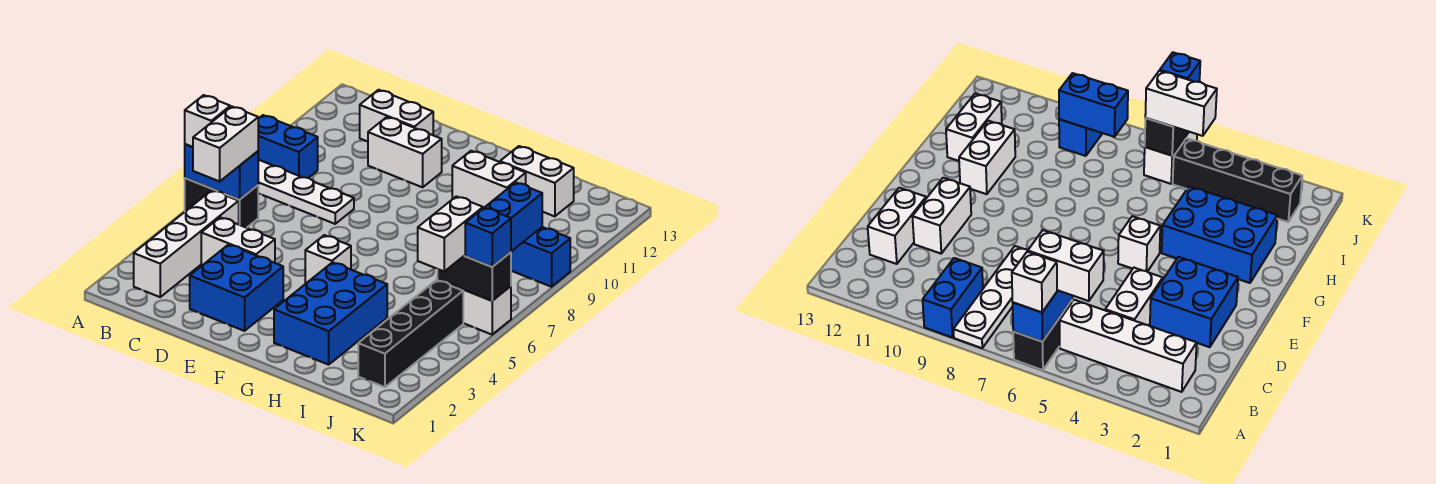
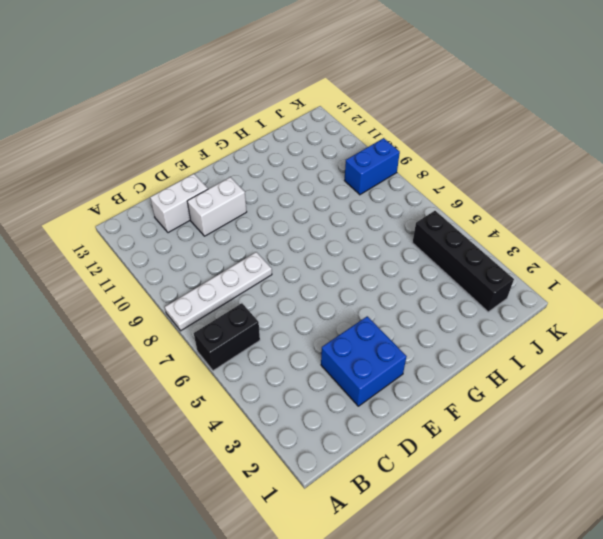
none -> blue 1x2 brick [258,115,318,178]
none -> white 1x4 brick [134,190,239,297]
none -> white 1x2 brick [201,217,275,266]

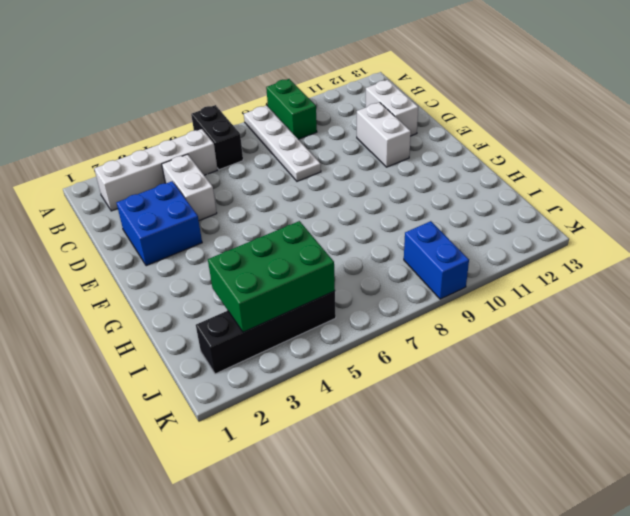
green 1x2 brick [266,79,317,139] -> blue 1x2 brick [258,115,318,178]
green 2x3 brick [208,221,335,332] -> none
none -> white 1x1 brick [305,235,351,284]
none -> blue 2x3 brick [274,262,387,365]
none -> white 1x2 brick [452,151,526,208]

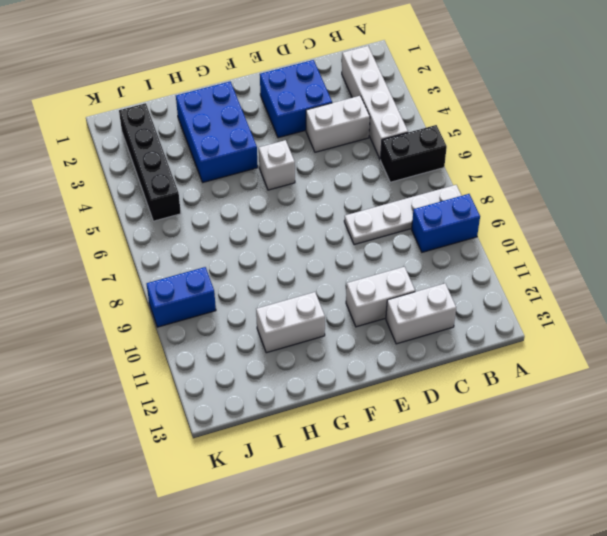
none -> white 1x2 brick [500,146,574,216]
none -> white 1x2 brick [437,279,511,335]
none -> blue 1x2 brick [185,144,258,200]

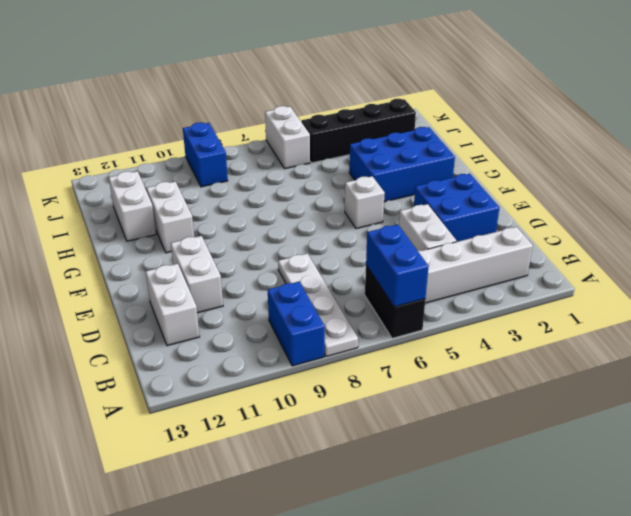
none -> black 1x2 brick [437,252,511,301]
none -> blue 1x2 brick [484,182,542,251]
none -> white 1x1 brick [185,95,230,147]

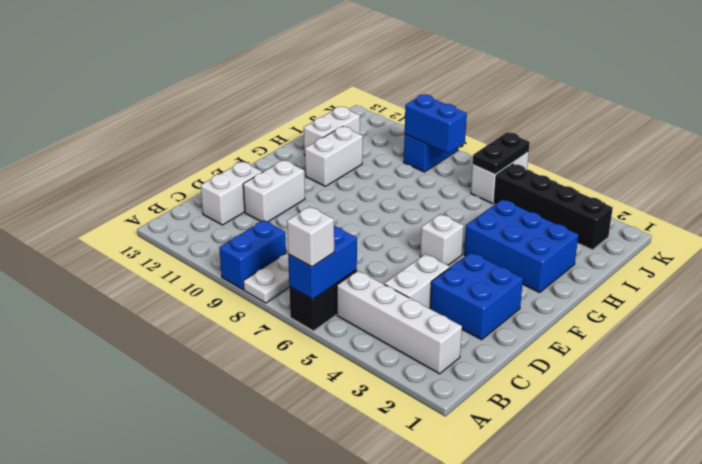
black 1x2 plate [473,132,530,174] -> black 1x2 brick [437,252,511,301]
none -> white 1x2 brick [193,106,258,181]
none -> white 1x2 brick [418,196,483,271]
none -> blue 1x1 brick [465,208,511,267]

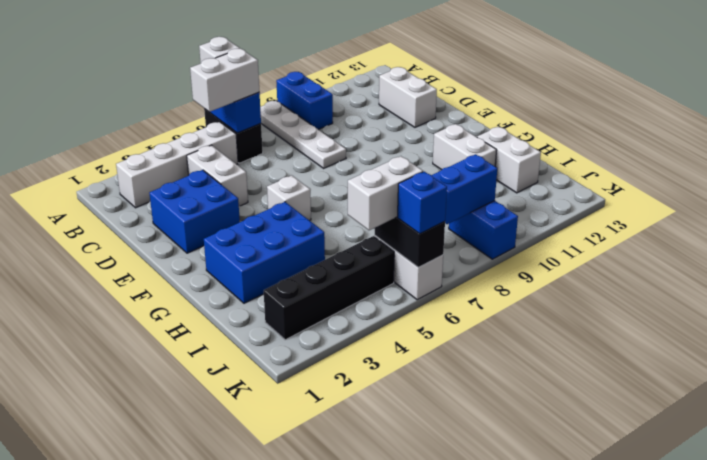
none -> white 1x2 brick [368,117,442,187]

